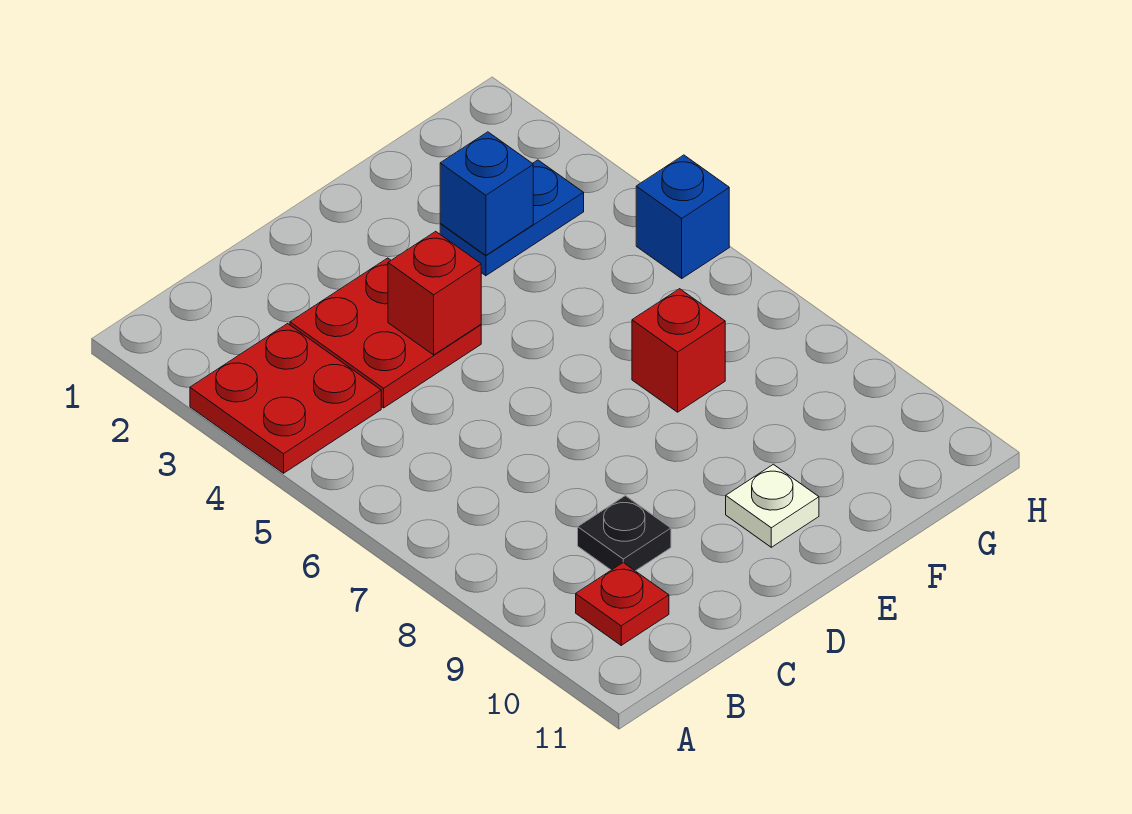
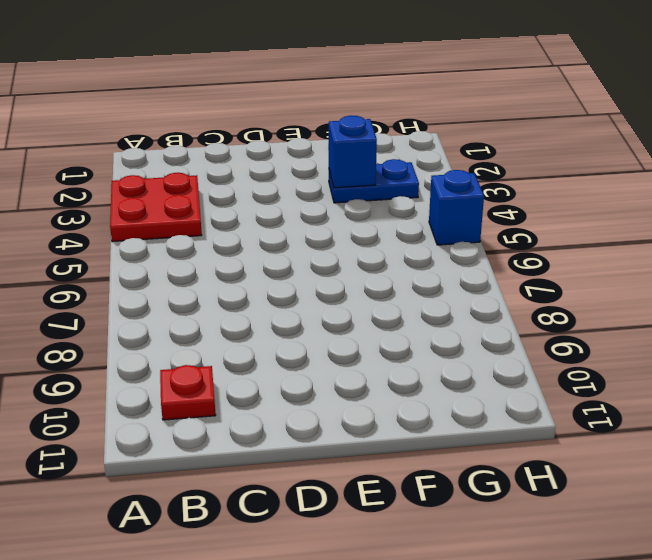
none -> red 2x2 plate [290,258,481,408]
none -> black 1x1 plate [578,496,671,571]

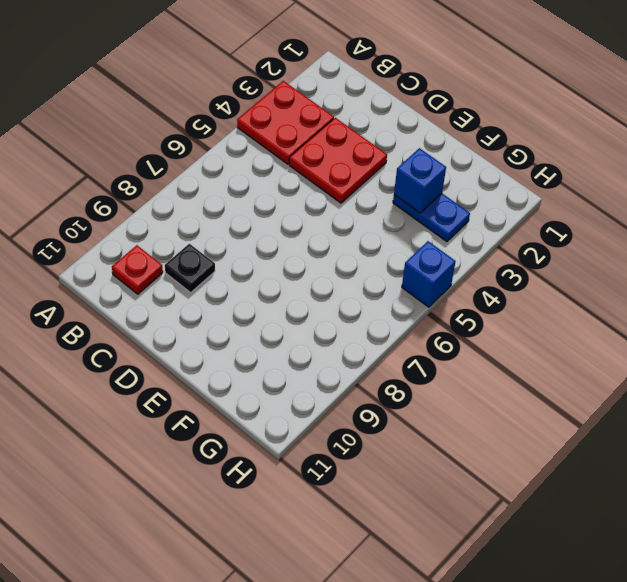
none -> white 1x1 plate [726,464,819,547]
none -> red 1x1 brick [632,289,725,412]

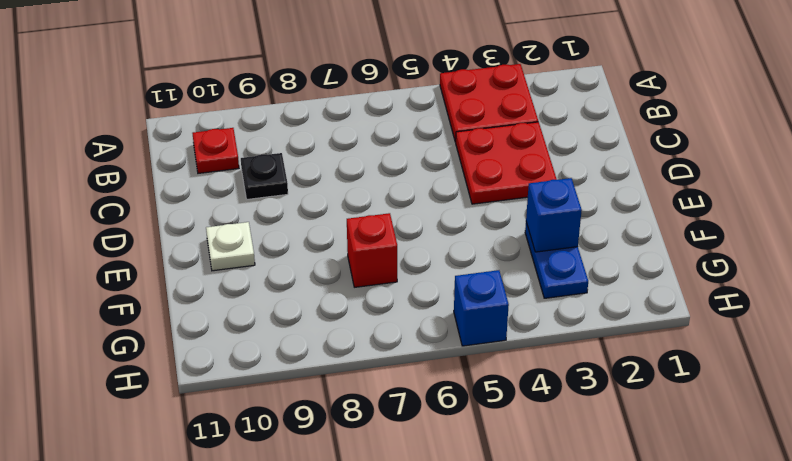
none -> red 1x1 brick [388,231,481,355]

